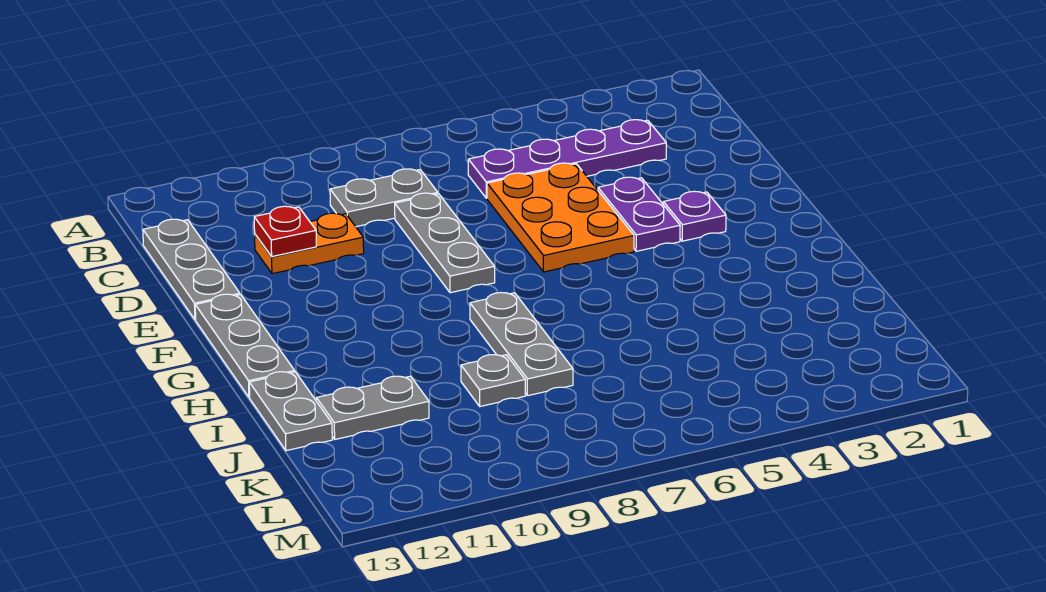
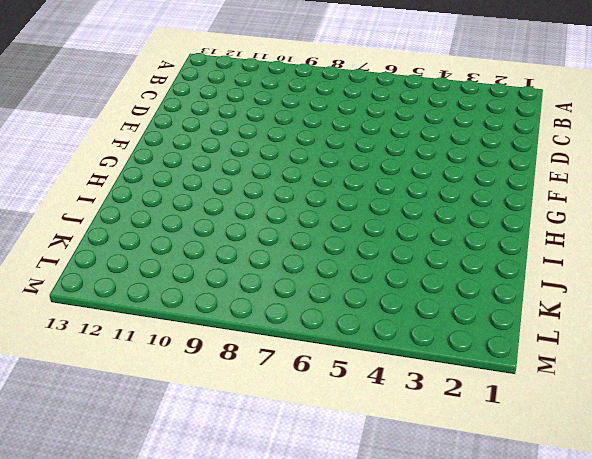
none -> purple 1x4 plate [468,120,666,198]
none -> grey 1x2 plate [330,169,438,227]
none -> grey 1x3 plate [143,219,240,320]

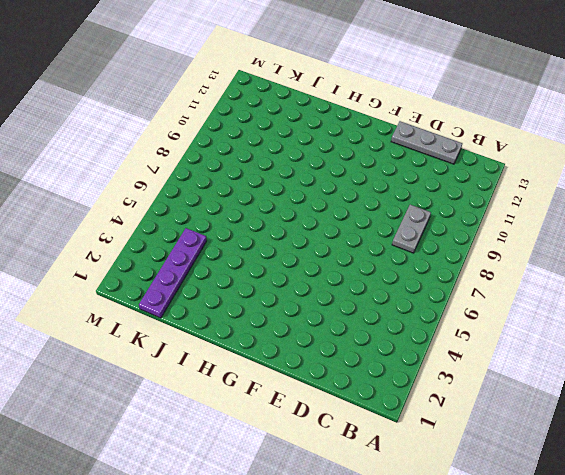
purple 1x4 plate [139,228,207,318] -> purple 1x4 plate moved to [468,120,666,198]
none -> orange 2x3 plate [487,163,634,272]
none -> grey 1x3 plate [395,193,495,293]
none -> orange 1x2 plate [255,213,364,274]

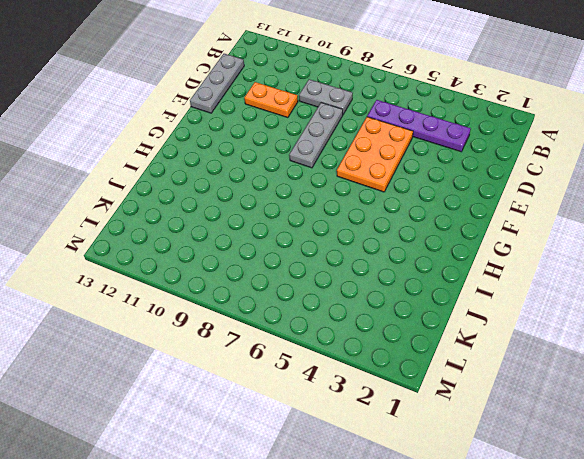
none -> purple 1x2 plate [598,177,680,251]
none -> purple 1x1 plate [663,191,726,241]
none -> grey 1x3 plate [195,294,295,397]

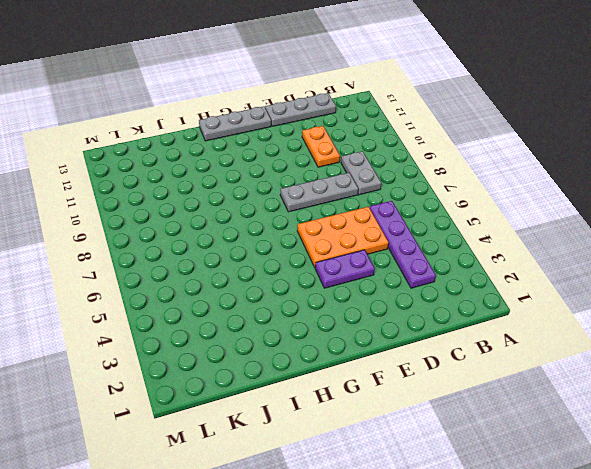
none -> purple 1x1 plate [663,191,726,241]
none -> grey 1x3 plate [470,293,573,396]
none -> grey 1x2 plate [249,372,332,451]

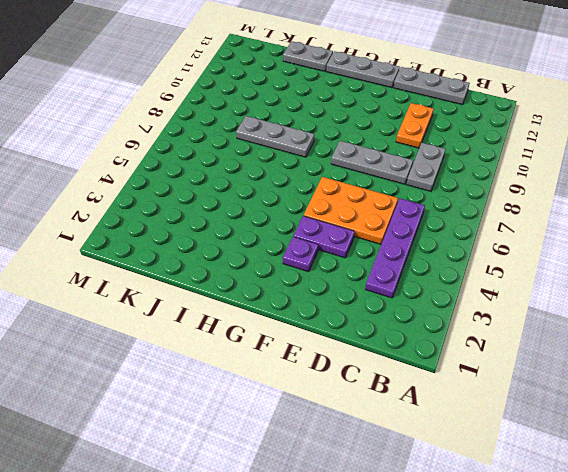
none -> grey 1x1 plate [461,355,525,406]
none -> grey 1x2 plate [316,376,429,439]
none -> red 1x1 plate [254,206,316,257]

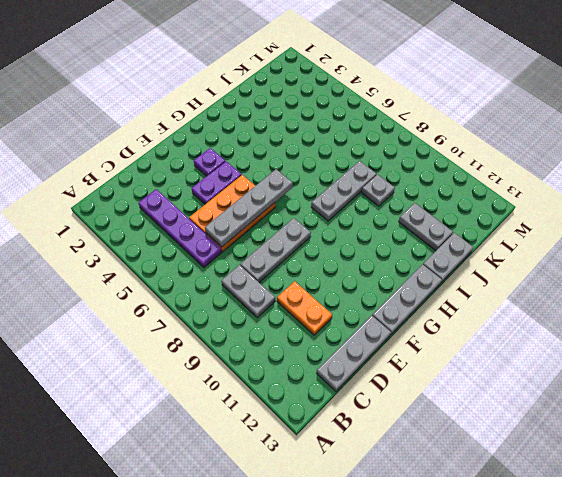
grey 1x4 plate [205,169,293,247] -> none
none -> red 1x1 plate [254,206,316,257]

